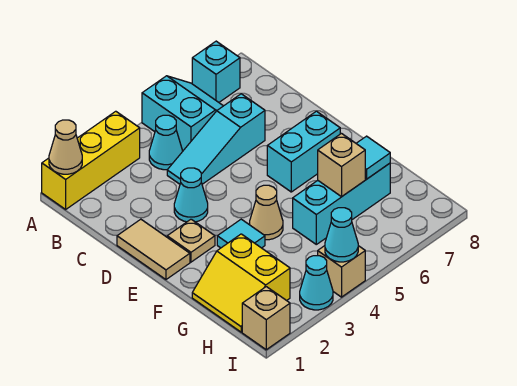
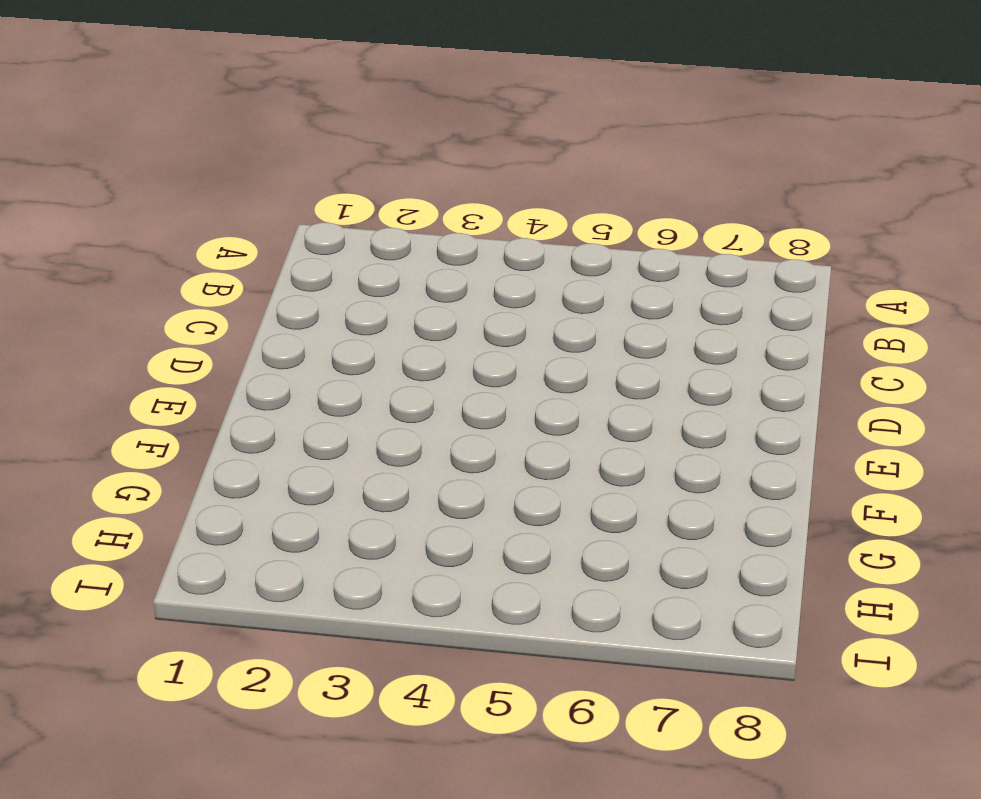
none -> yellow 1x3 brick [42,111,140,209]
none -> cyan 2x2 slope [142,76,223,151]
none -> cyan 1x1 brick [192,41,240,102]

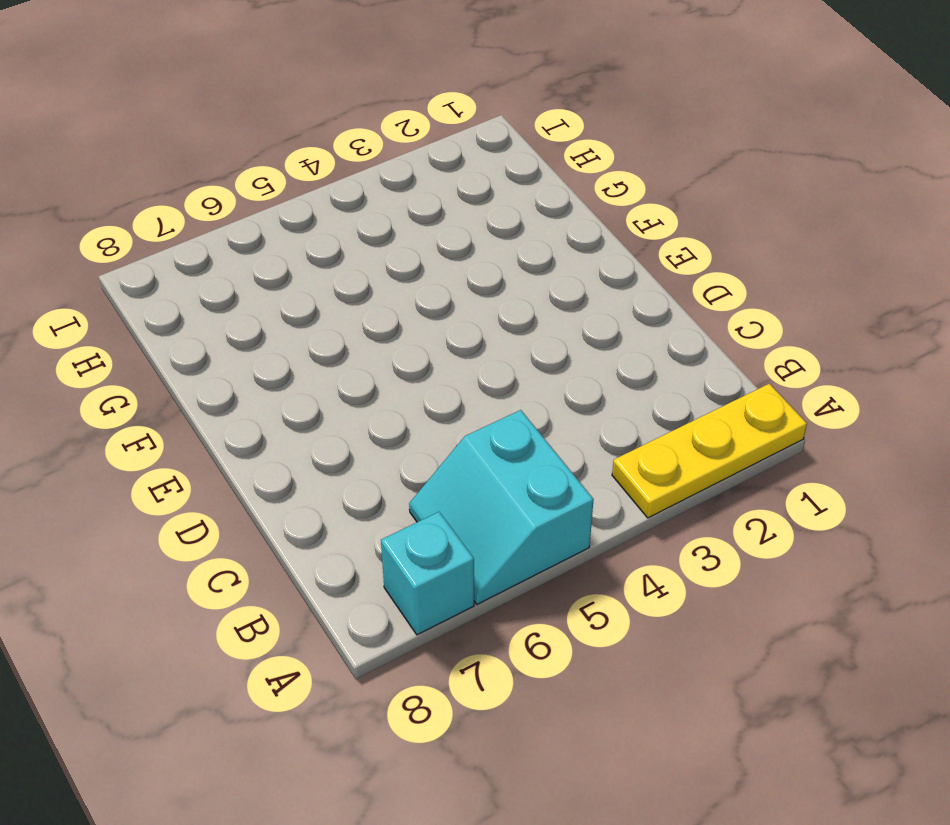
yellow 1x3 plate [612,384,807,518] -> yellow 1x3 brick [42,111,140,209]
none -> cyan 1x1 cone [149,115,183,170]
none -> cyan 1x3 slope [167,94,265,184]
none -> tan 1x2 tile [117,219,190,279]

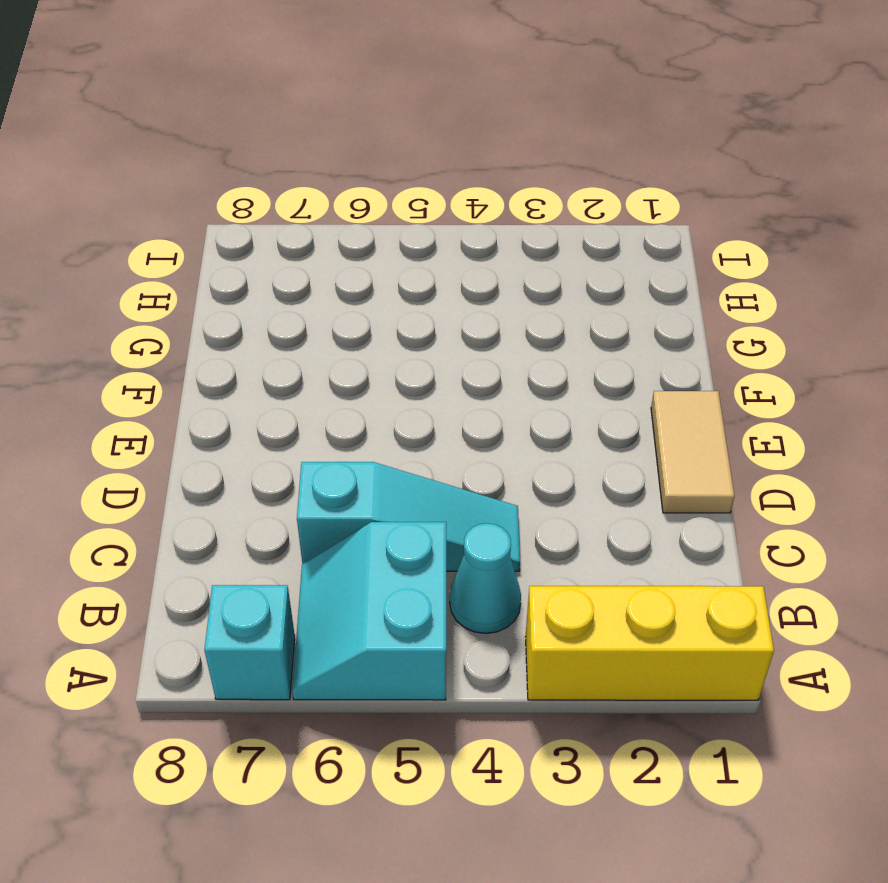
none -> cyan 1x1 cone [174,168,208,222]
none -> tan 1x1 plate [167,219,215,262]
none -> cyan 1x2 brick [267,111,340,192]

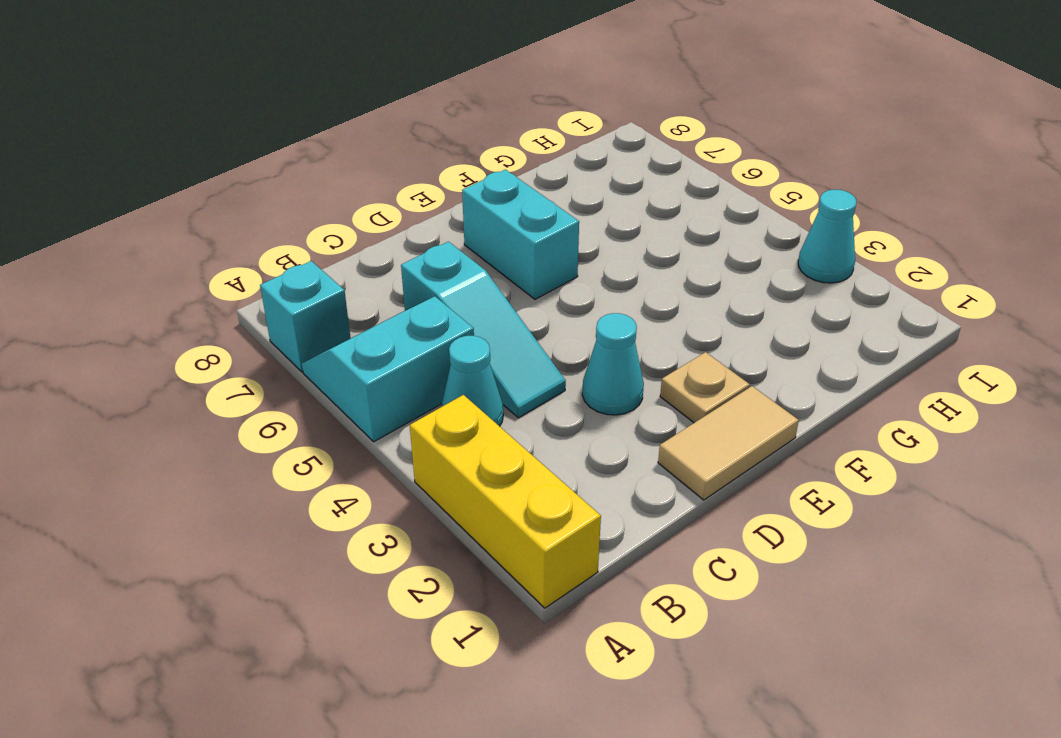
none -> cyan 1x1 tile [217,219,265,248]
none -> tan 1x1 cone [250,185,283,240]
none -> yellow 2x2 slope [192,234,290,332]

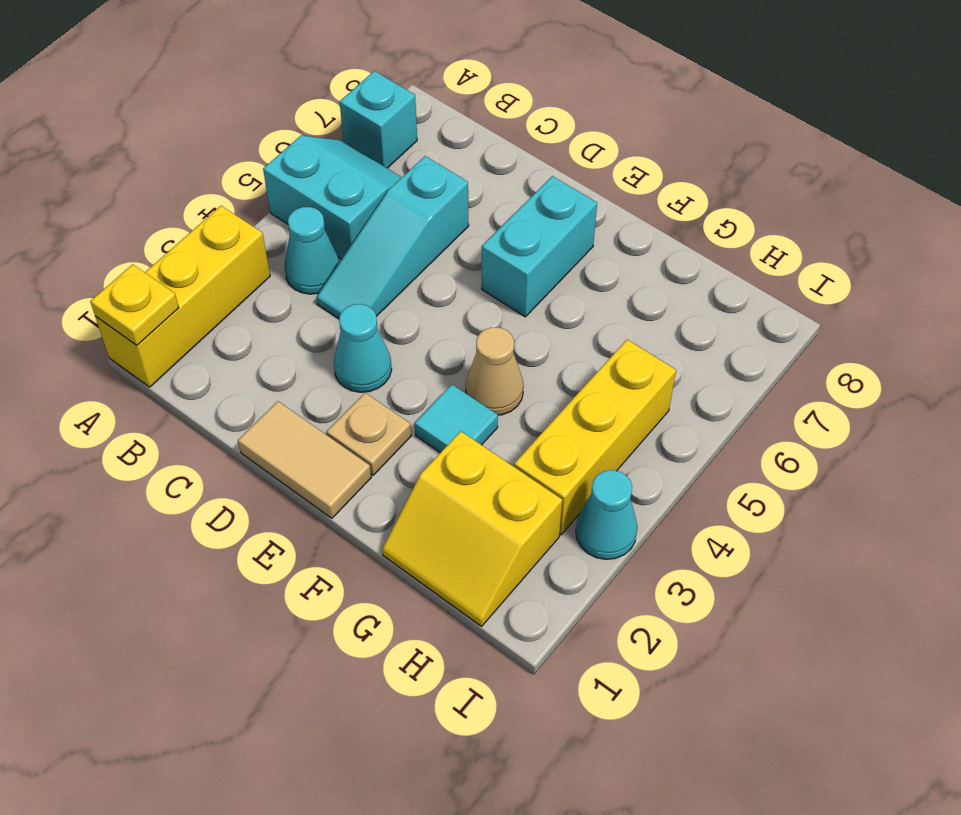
yellow 1x1 plate [90,264,179,345] -> tan 1x1 cone [49,120,82,174]
yellow 1x3 brick [514,340,676,535] -> none
none -> cyan 1x3 brick [293,163,390,244]
none -> tan 1x1 brick [242,287,290,350]
none -> tan 1x1 brick [318,246,365,297]

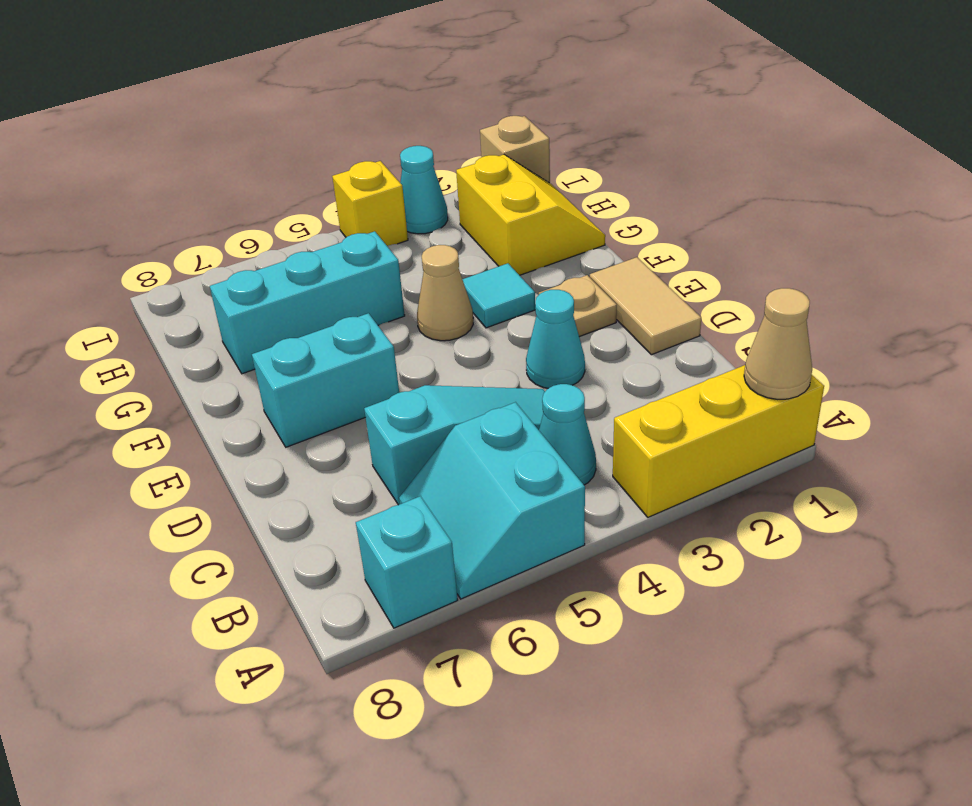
yellow 1x1 brick [332,161,408,246] -> tan 1x1 brick [318,246,365,297]
none -> tan 1x1 brick [318,134,365,197]
none -> cyan 1x1 tile [356,136,390,179]
none -> cyan 1x1 cone [325,208,358,262]

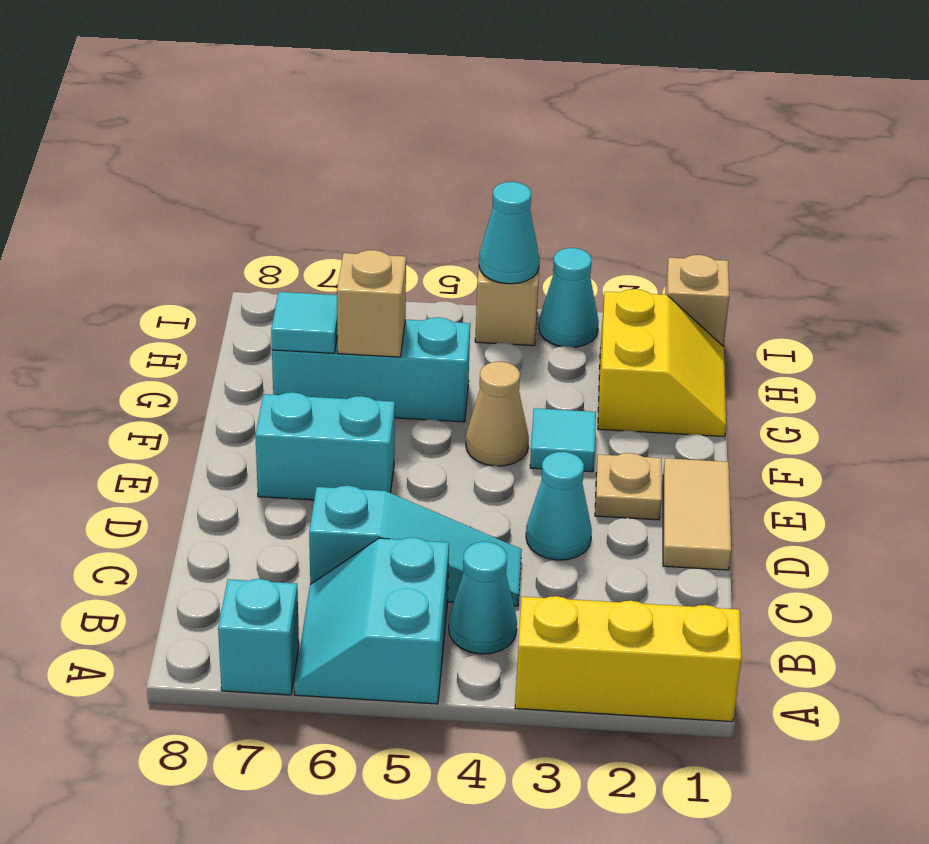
none -> tan 1x1 cone [49,120,82,174]

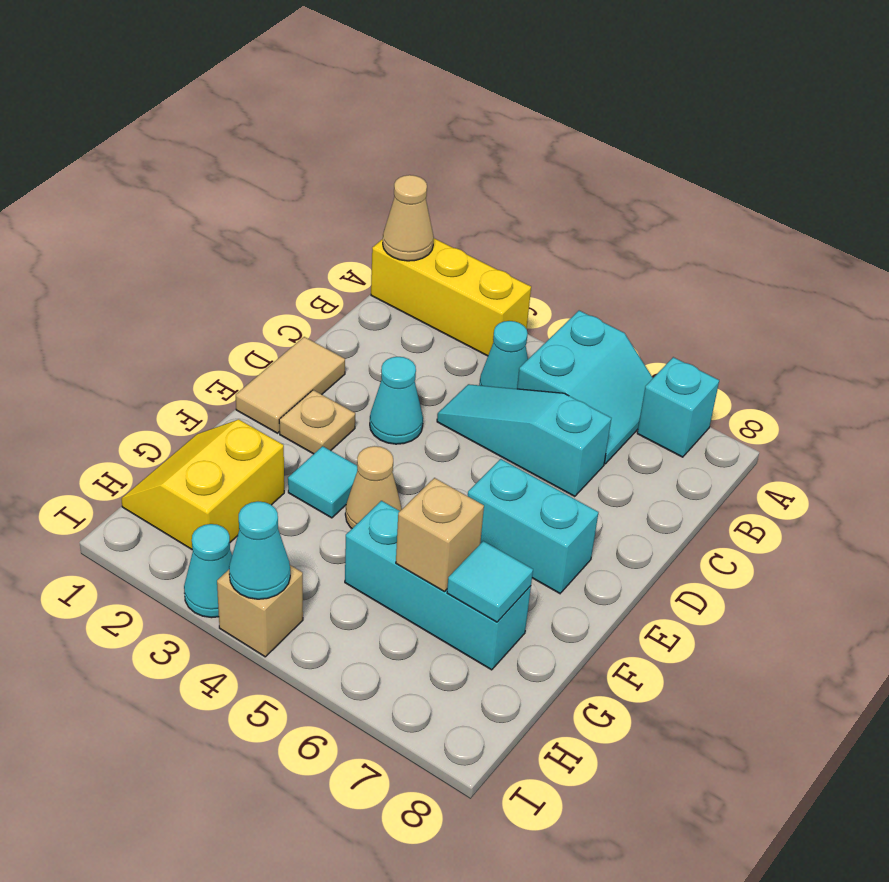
none -> tan 1x1 brick [242,287,290,350]

